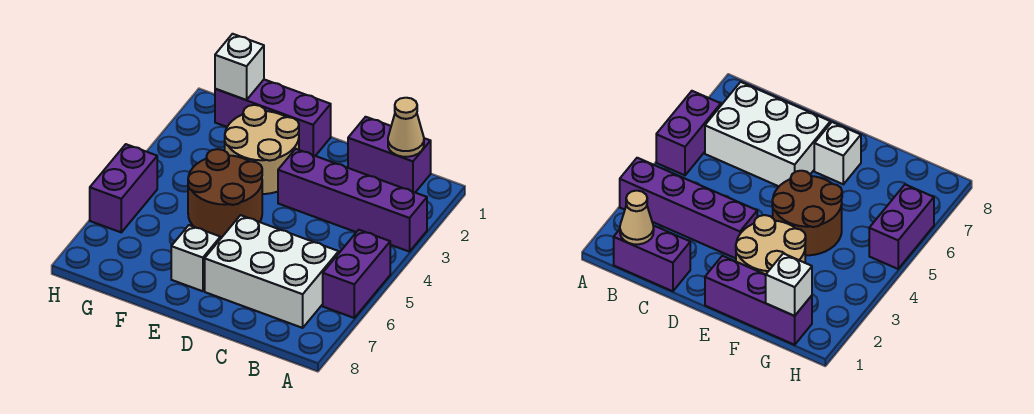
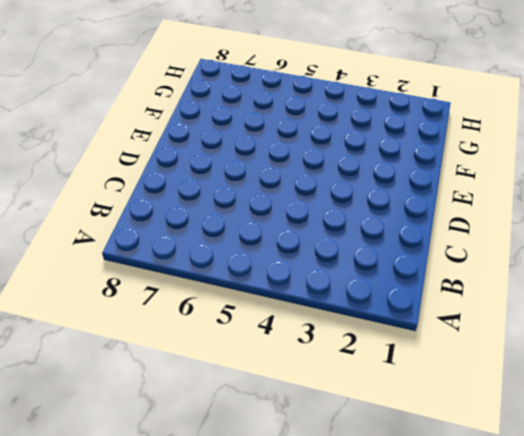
none -> purple 1x4 brick [278,149,427,252]
none -> purple 1x2 brick [323,230,390,318]

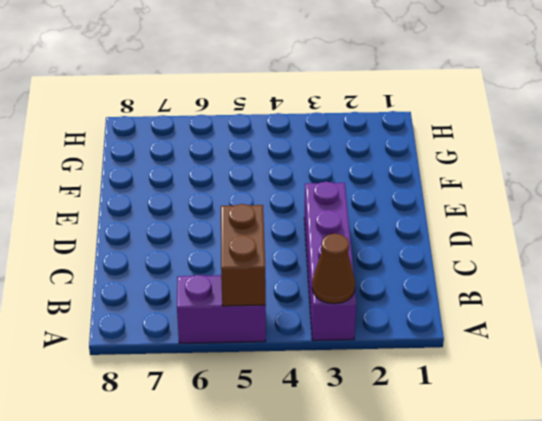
brown 1x1 cone [312,234,355,304] -> none
brown 1x2 brick [221,204,266,306] -> none
none -> purple 1x2 brick [348,117,431,192]
none -> white 2x3 brick [205,215,339,328]

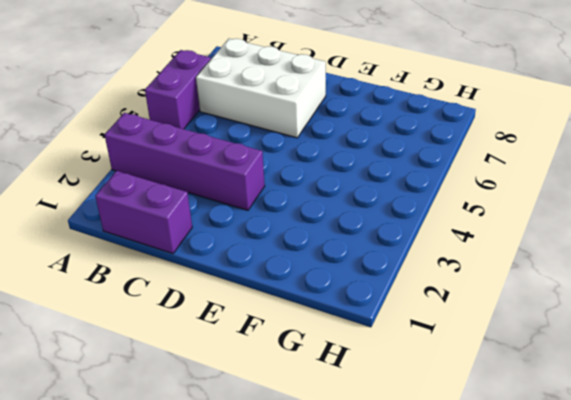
none -> purple 1x3 brick [215,80,331,156]
none -> tan 2x2 round brick [225,105,299,194]

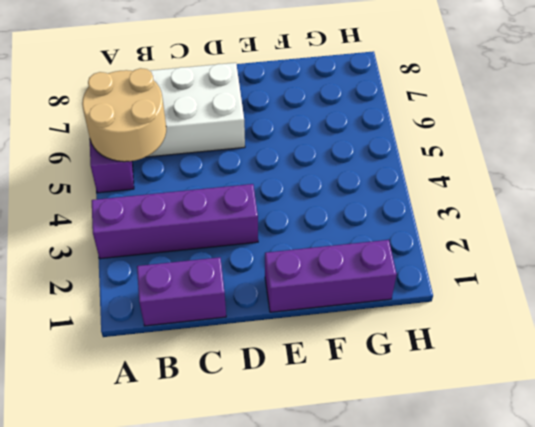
tan 2x2 round brick [82,68,166,162] -> tan 2x2 round brick moved to [225,105,299,194]
none -> brown 2x2 round brick [188,149,262,238]
none -> white 1x1 brick [171,225,220,291]

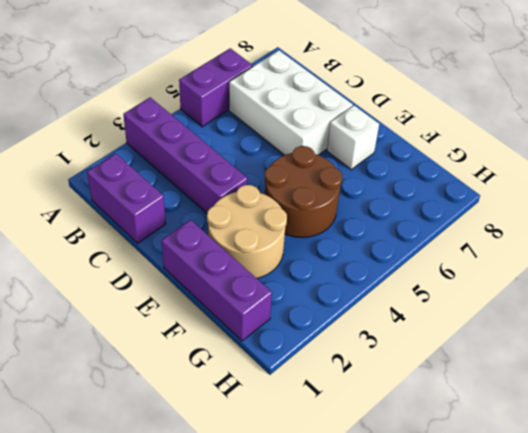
none -> purple 1x2 brick [90,144,157,232]
none -> tan 1x1 cone [388,98,424,157]

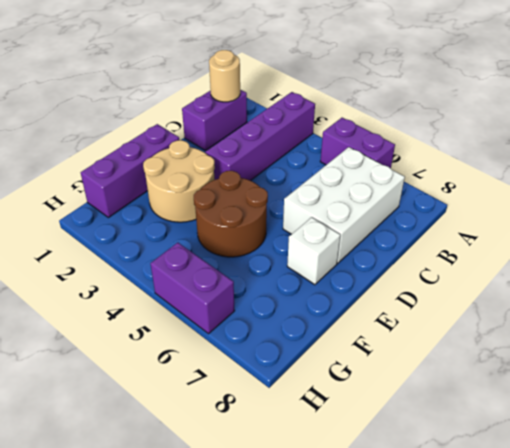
tan 1x1 round brick [209,50,240,102] -> tan 1x1 cone [388,98,424,157]
none -> white 1x1 brick [215,34,264,100]

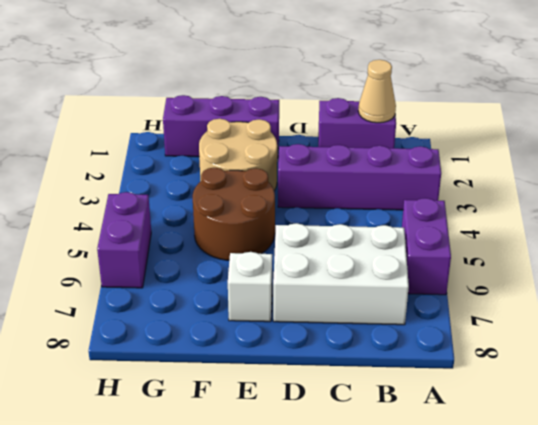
none -> white 1x1 brick [215,34,264,100]

